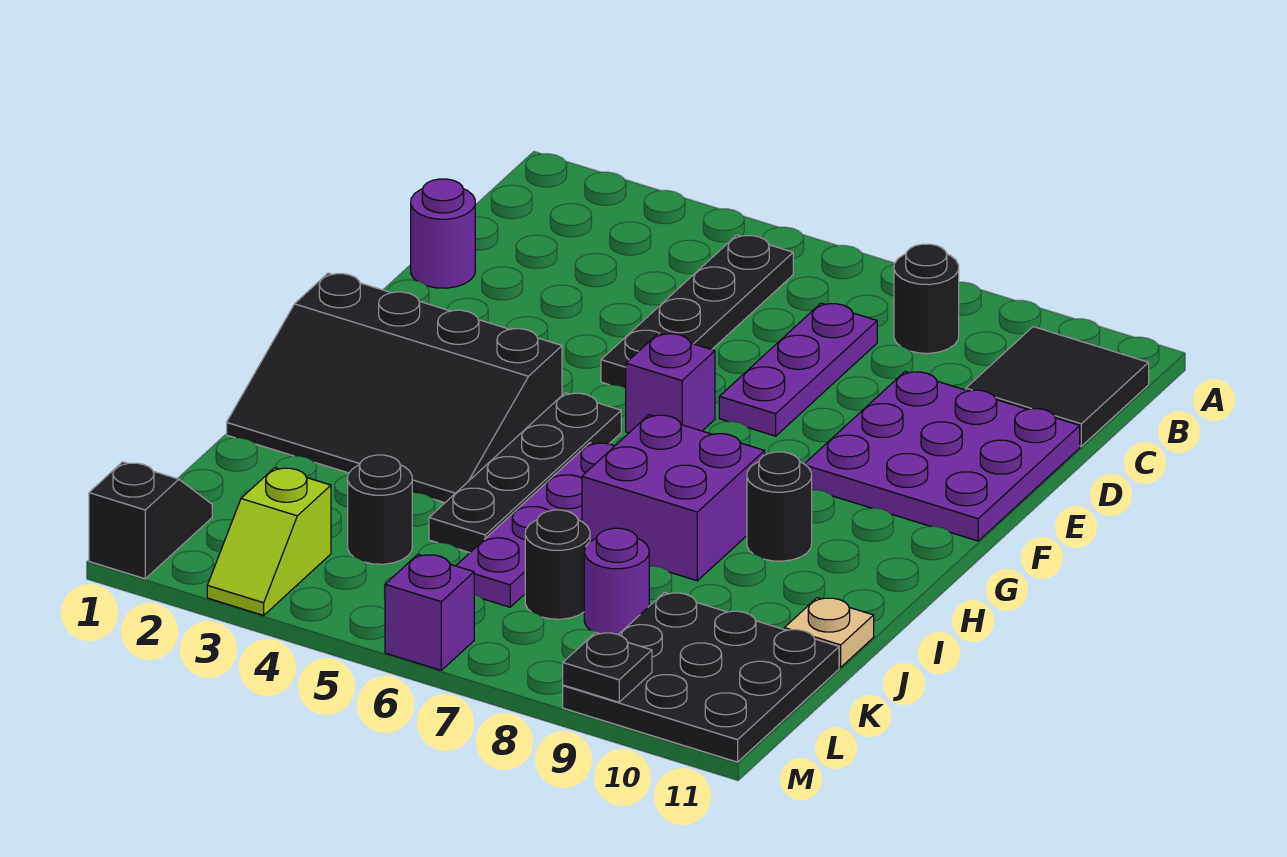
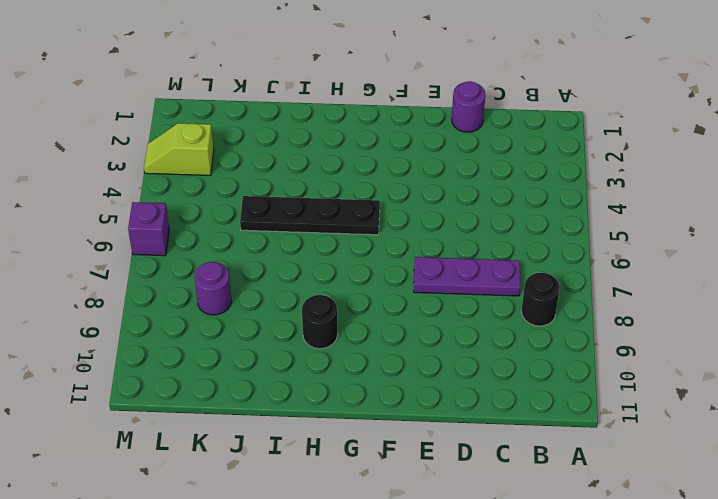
none -> black 1x4 plate [601,235,793,388]
none -> black 2x2 tile [966,327,1149,446]
none -> purple 3x3 plate [805,372,1080,541]

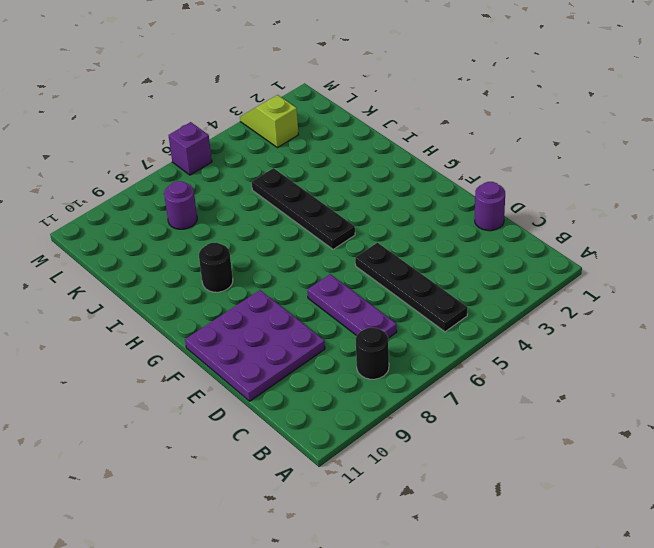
none -> black 2x2 tile [966,327,1149,446]
none -> purple 1x1 brick [626,333,715,433]
none -> black 3x4 slope [227,273,562,503]

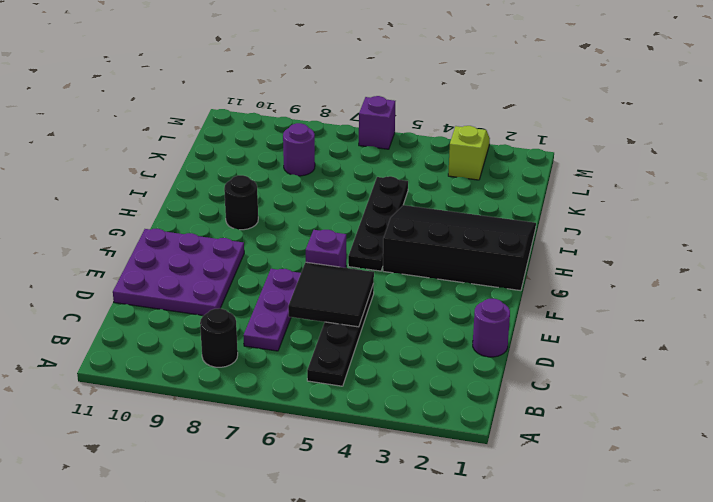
black 2x2 tile [288,262,374,327] -> black 2x2 tile moved to [966,327,1149,446]
none -> purple 1x4 plate [456,443,614,607]
none -> purple 2x2 brick [582,415,765,581]
none -> tan 1x1 plate [784,598,874,667]

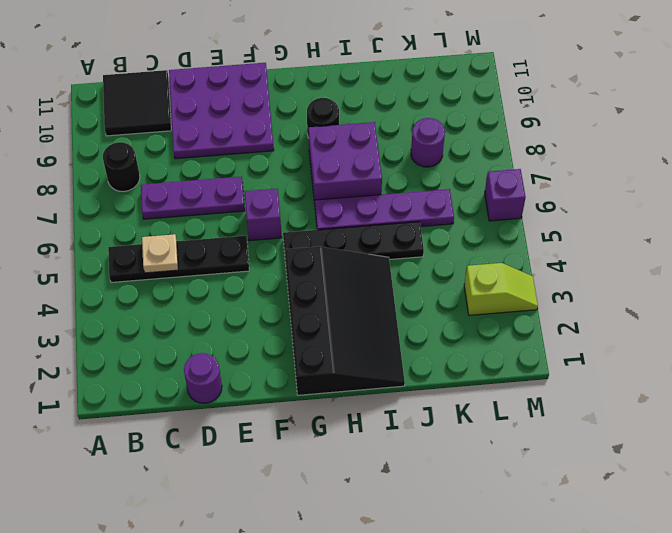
tan 1x1 plate [142,234,178,273] -> tan 1x1 plate moved to [784,598,874,667]
none -> black 1x1 round brick [348,455,412,564]
none -> black 1x1 round brick [525,510,590,619]
none -> black 3x3 plate [563,593,839,762]

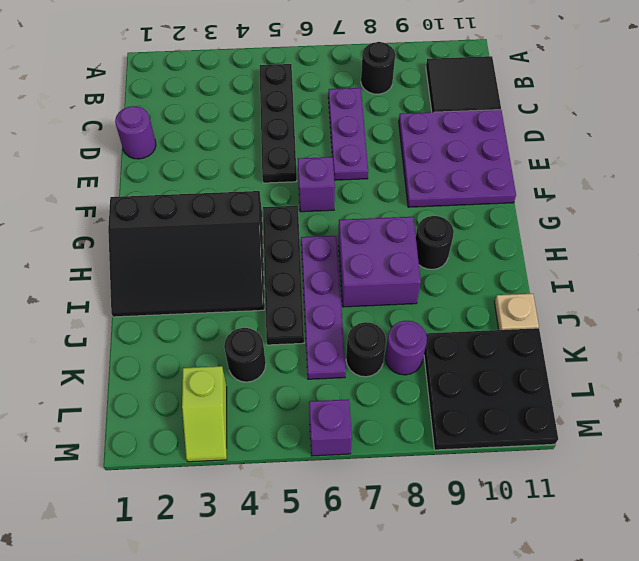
none -> black 1x2 slope [89,462,212,579]
none -> black 1x1 plate [563,632,652,702]

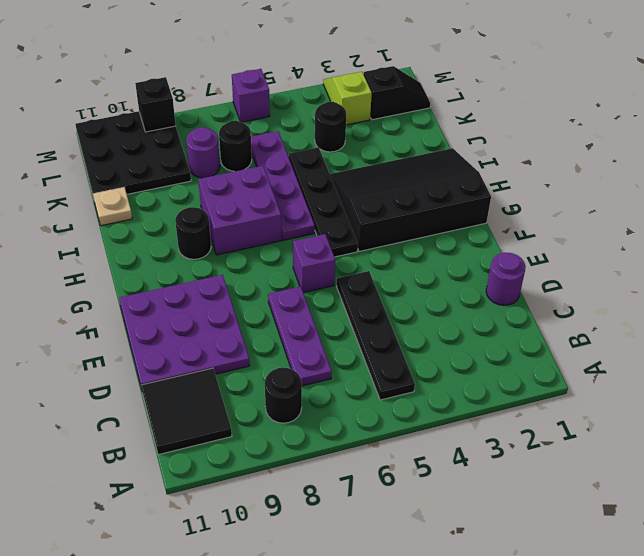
black 1x2 slope [364,66,430,120] -> black 1x2 slope turned to [89,462,212,579]
black 1x1 brick [135,77,176,132] -> black 1x1 plate [563,632,652,702]

